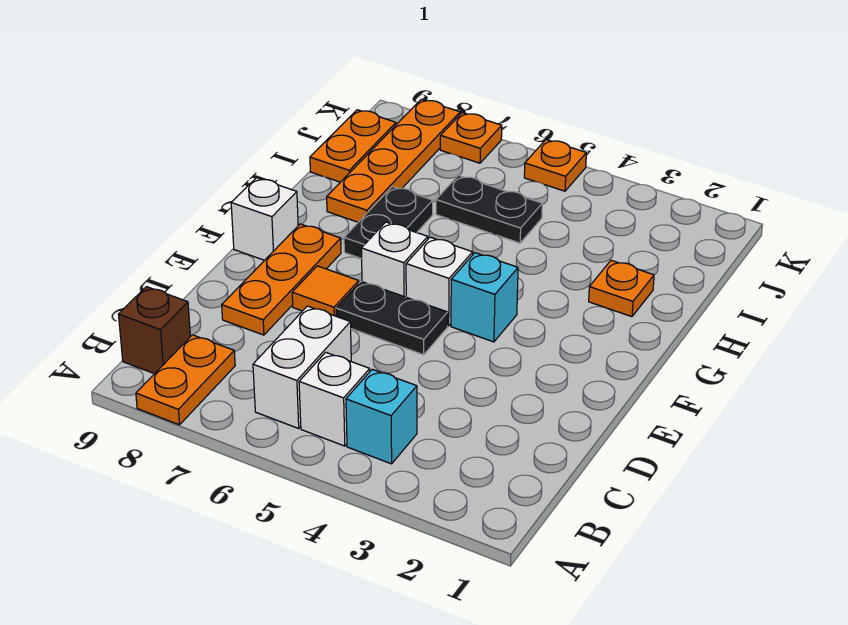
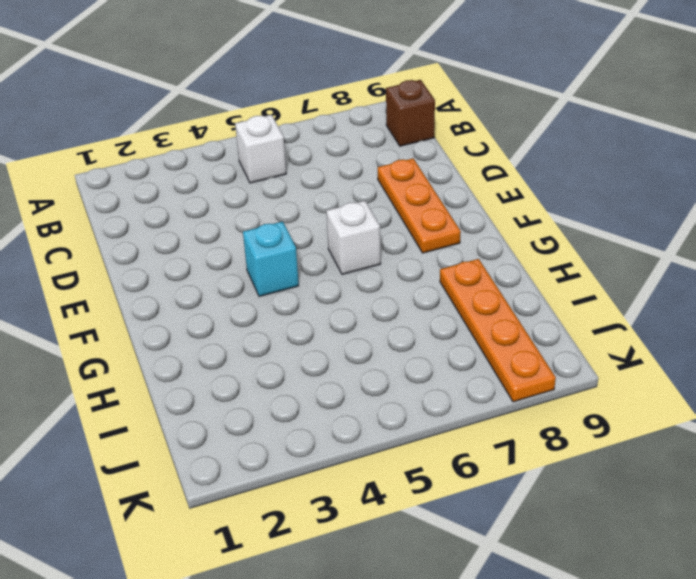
none -> orange 1x2 plate [136,335,235,425]
none -> cyan 1x1 brick [346,369,417,464]
none -> white 1x2 brick [253,306,351,428]

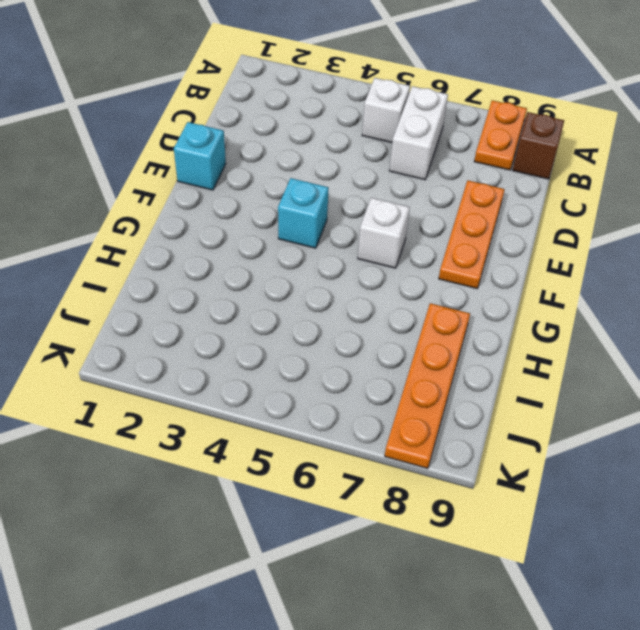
cyan 1x1 brick [174,122,226,190] -> cyan 1x1 brick moved to [346,369,417,464]
none -> black 1x2 plate [336,282,448,355]
none -> orange 1x1 tile [292,266,359,316]
none -> white 1x1 brick [406,237,473,326]

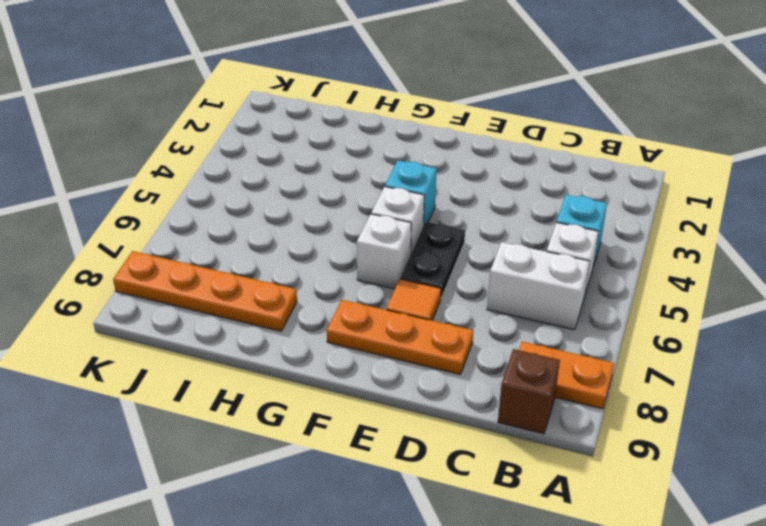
none -> white 1x1 brick [231,178,298,260]
none -> black 1x2 plate [344,187,433,259]
none -> orange 1x1 plate [589,260,654,317]

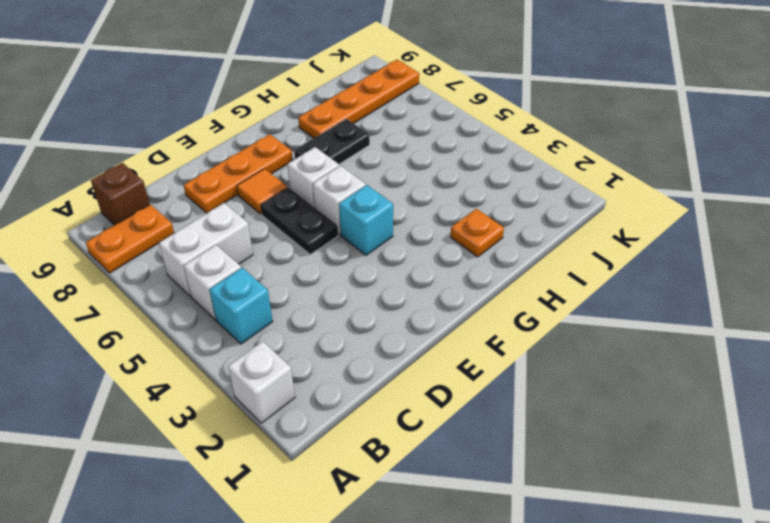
white 1x1 brick [228,341,295,423] -> white 1x1 brick moved to [231,178,298,260]
none -> black 1x2 plate [436,175,542,243]
none -> orange 1x2 plate [310,110,396,182]
none -> orange 1x1 plate [524,140,586,191]

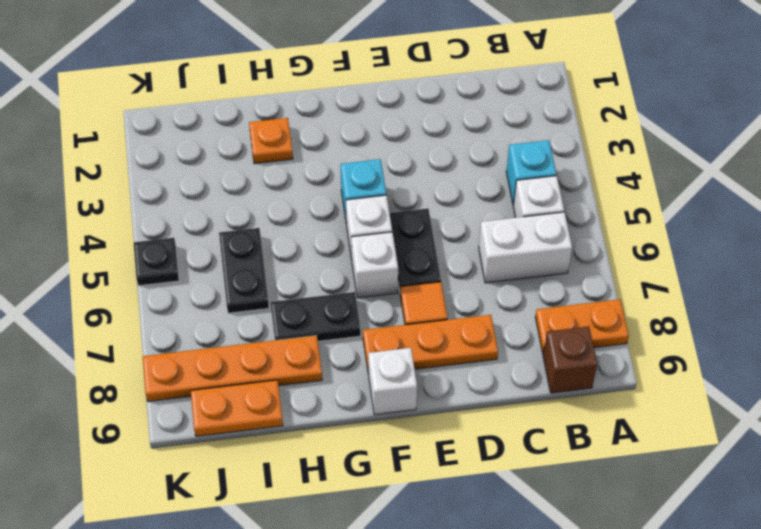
black 1x1 plate [133,238,179,286] -> orange 1x1 plate [524,140,586,191]
none -> orange 1x1 plate [440,113,502,163]

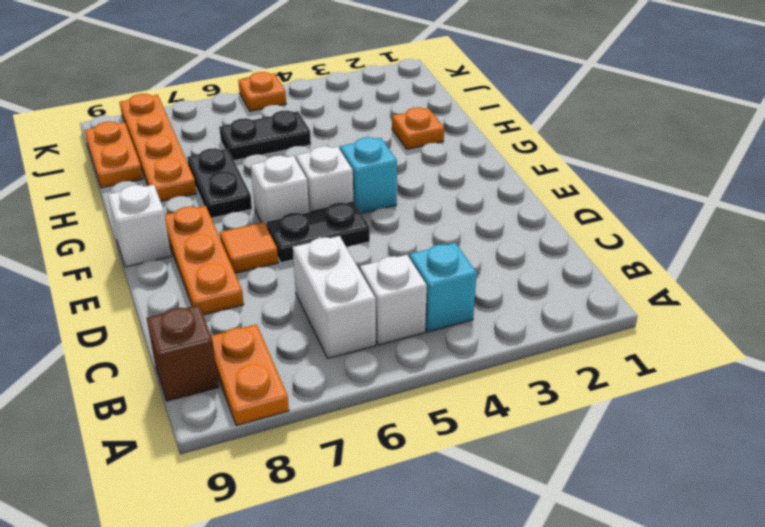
none -> orange 1x1 plate [440,113,502,163]

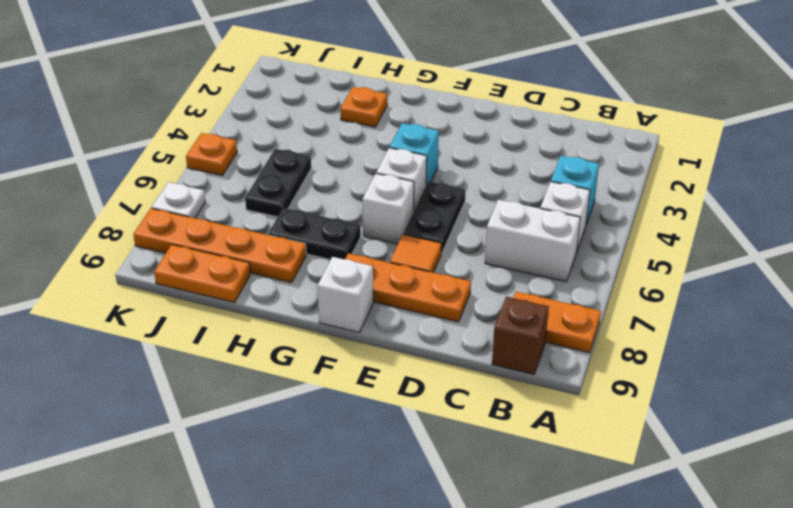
white 1x1 plate [152,182,206,218] -> orange 1x1 plate [440,113,502,163]

